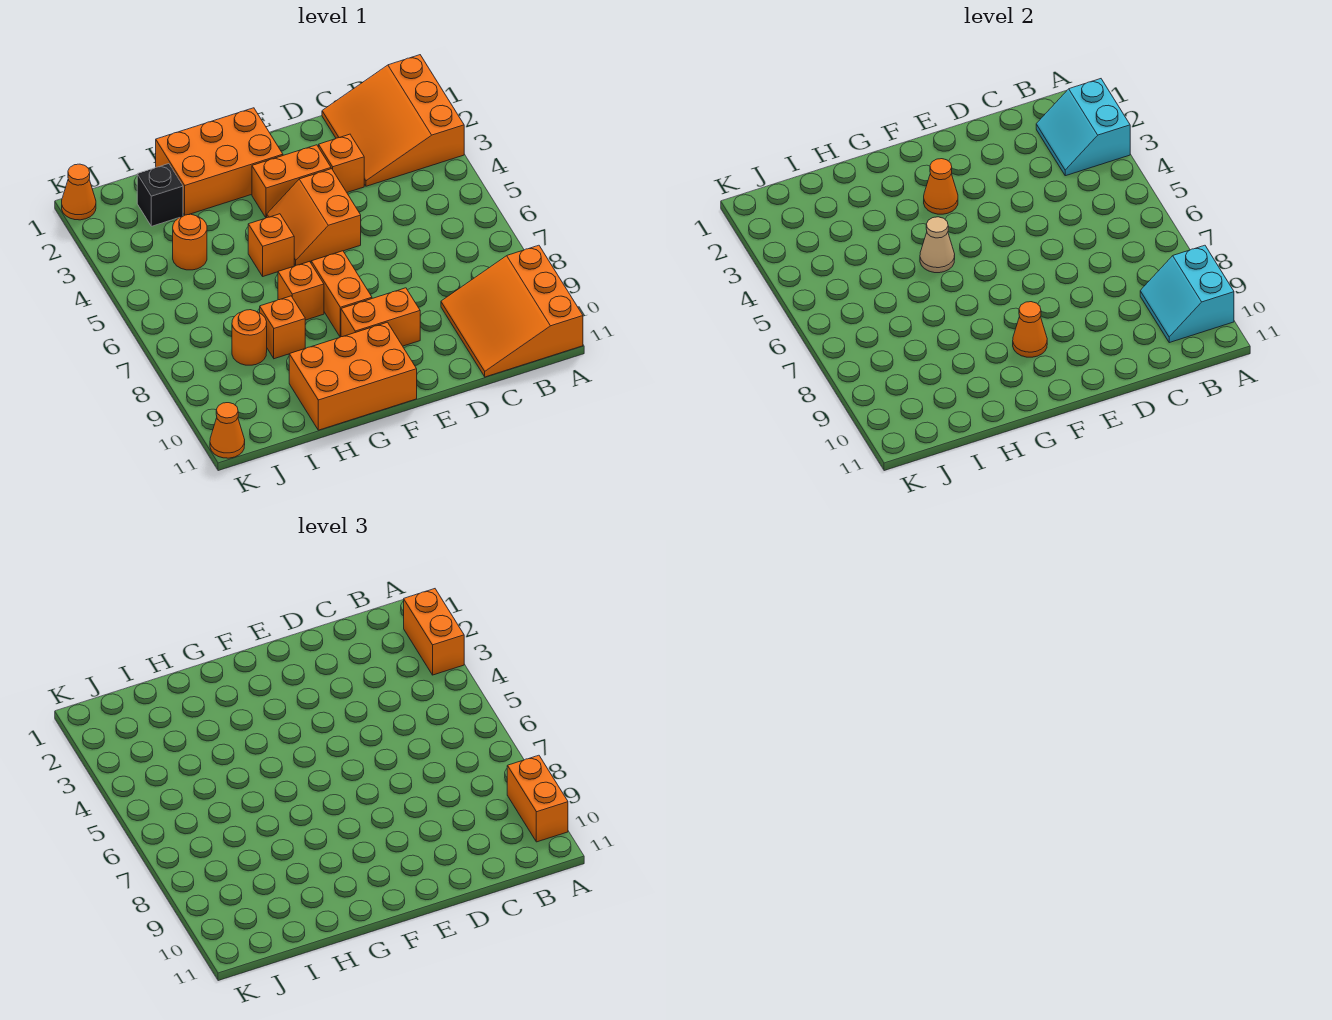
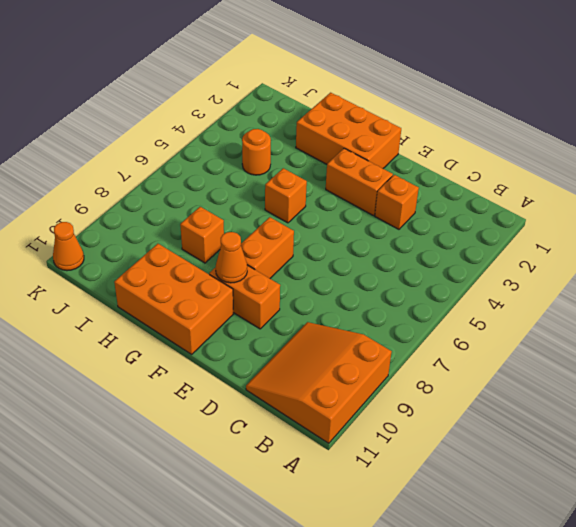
none -> orange 3x3 slope [322,55,464,186]
none -> orange 2x2 slope [267,169,361,265]
none -> orange 1x1 brick [278,261,324,320]

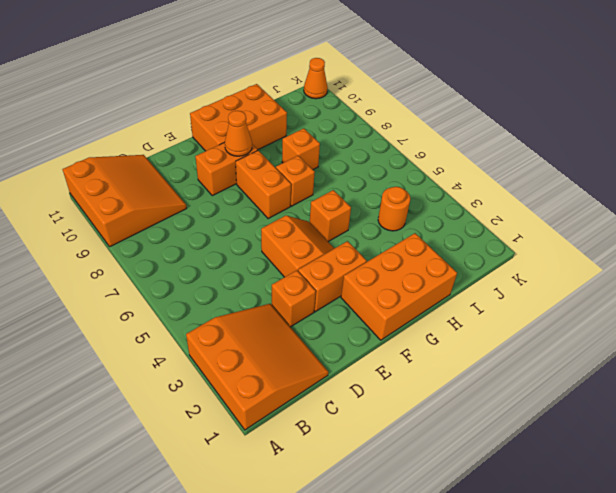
none -> black 1x1 brick [137,164,183,226]
none -> orange 1x1 round brick [232,310,267,365]
none -> orange 1x1 cone [62,164,96,220]

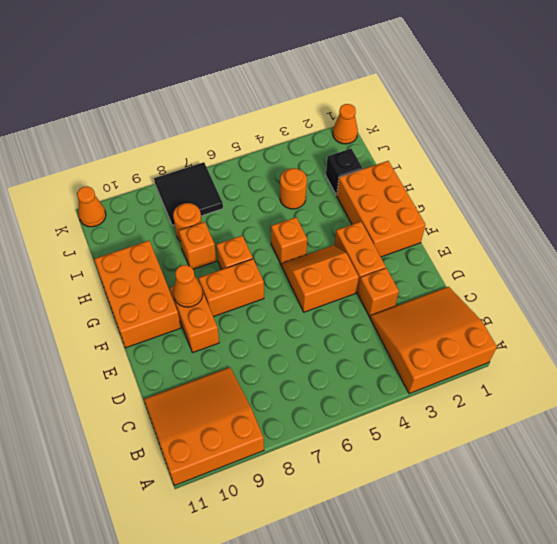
black 2x2 tile [154,162,223,225] -> none
none -> cyan 2x2 slope [1036,79,1130,176]
none -> cyan 2x2 slope [1140,245,1234,343]
none -> orange 1x1 cone [924,159,958,214]

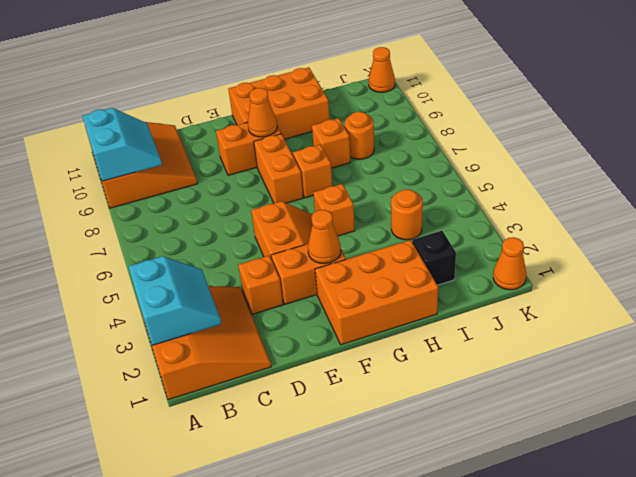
none -> tan 1x1 cone [920,217,955,273]
none -> orange 1x2 brick [404,589,464,675]
none -> orange 1x2 brick [507,755,568,842]

